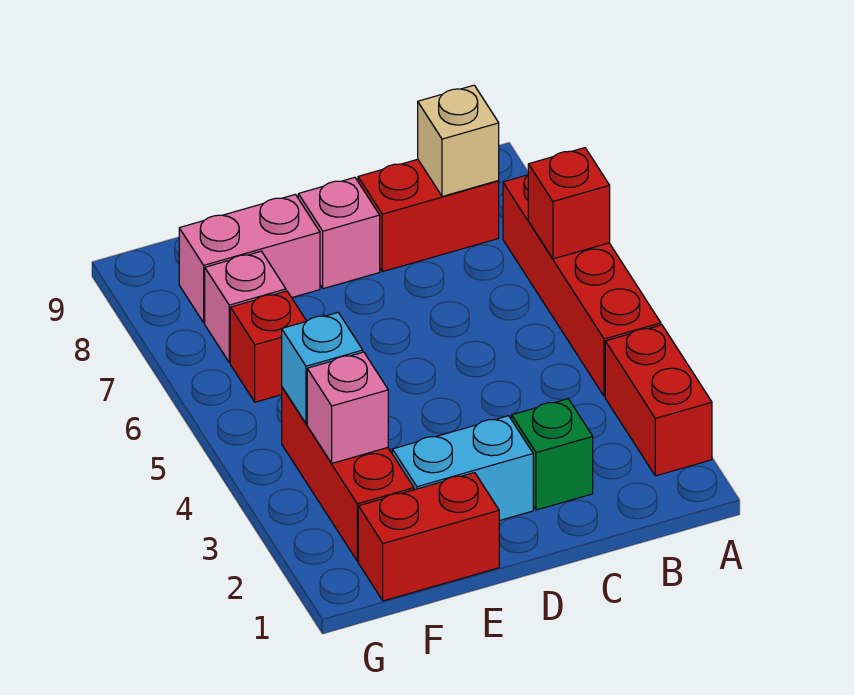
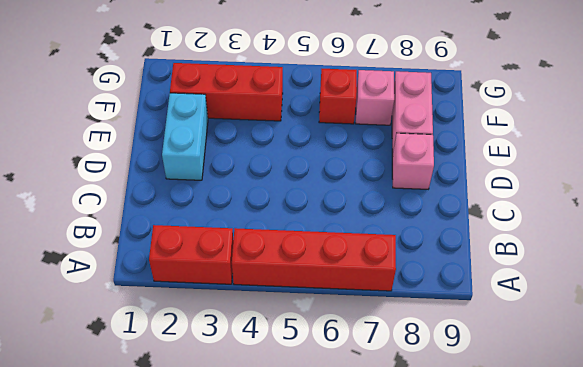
none -> red 1x2 brick [358,159,499,272]
none -> green 1x1 brick [512,399,593,510]
none -> red 1x2 brick [358,473,499,601]

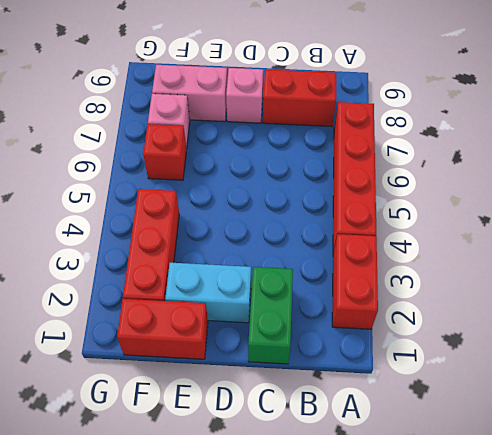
green 1x2 brick [248,267,293,364] -> green 1x1 brick [512,399,593,510]
none -> red 1x1 brick [528,148,610,259]
none -> tan 1x1 brick [418,85,499,197]
none -> pink 1x1 brick [307,352,388,463]

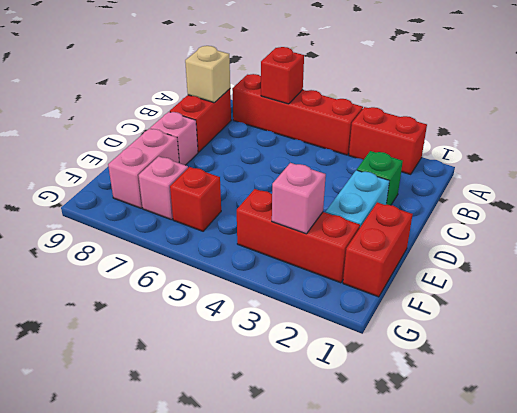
none -> cyan 1x1 brick [282,313,363,424]

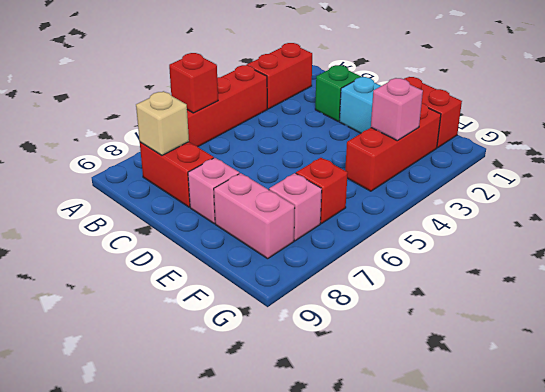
none -> cyan 1x1 brick [282,313,363,424]

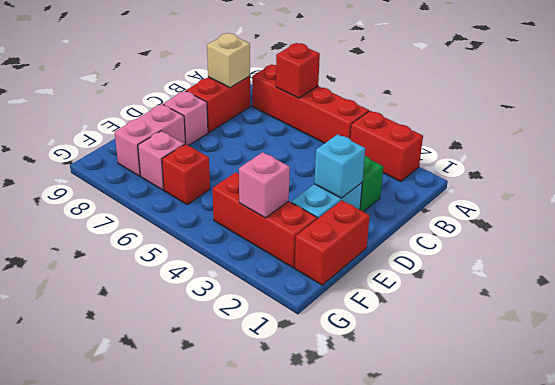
cyan 1x1 brick [314,134,365,198] -> cyan 1x1 brick moved to [282,313,363,424]

